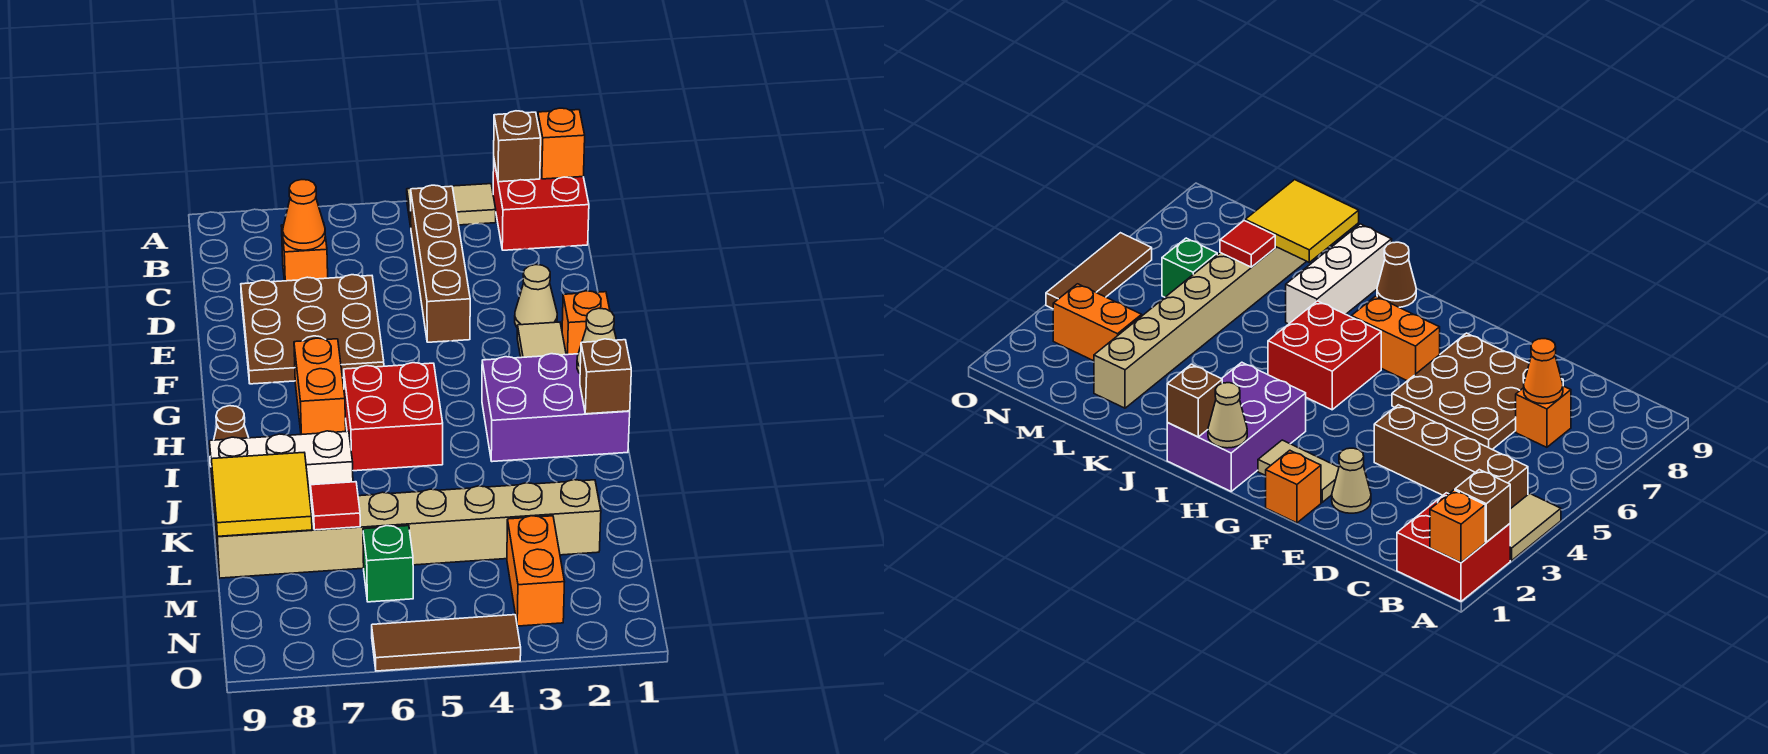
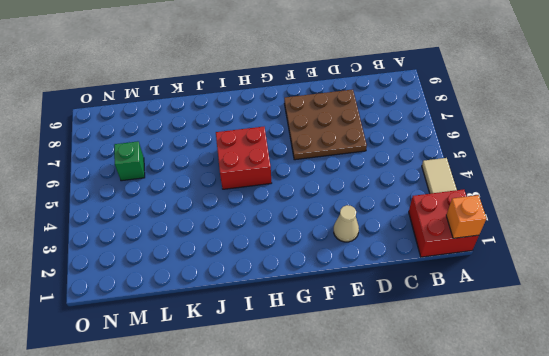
none -> brown 1x4 brick [411,185,470,342]
none -> orange 1x1 brick [281,225,328,281]
none -> orange 1x1 brick [562,291,610,355]

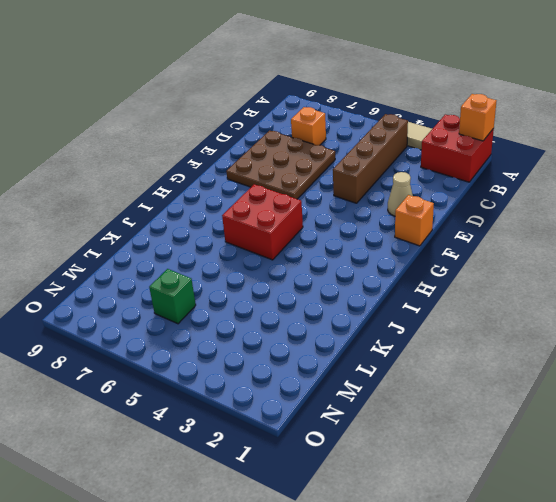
none -> tan 1x2 tile [517,322,566,358]
none -> orange 1x2 brick [294,338,346,434]
none -> purple 2x3 brick [482,354,630,462]

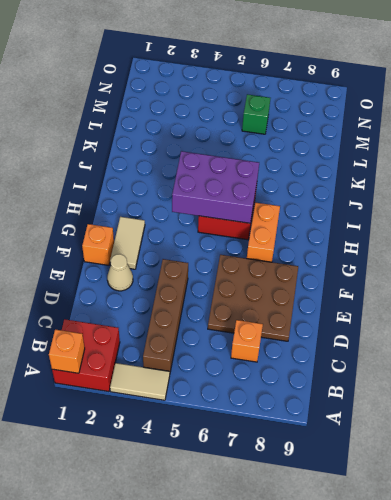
purple 2x3 brick [172,151,259,223] -> purple 2x3 brick moved to [482,354,630,462]
none -> brown 1x1 cone [210,406,249,466]
none -> white 1x3 brick [210,431,353,512]
none -> tan 1x8 brick [215,480,601,578]

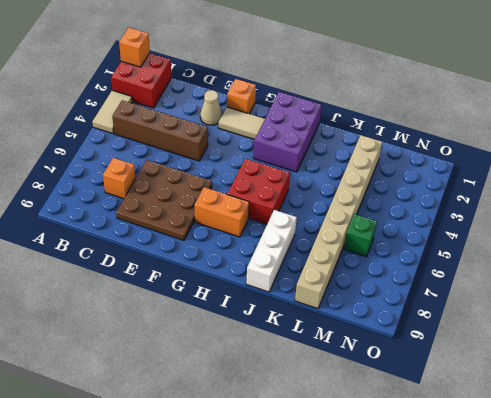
none -> brown 1x1 cone [210,406,249,466]
none -> orange 1x2 brick [507,516,564,626]
none -> brown 1x3 tile [372,615,521,671]

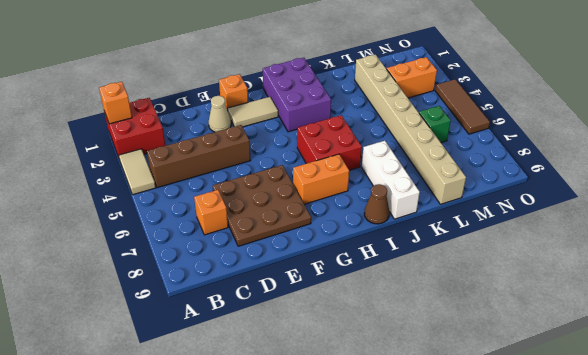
none -> brown 1x1 brick [494,111,541,182]
none -> orange 1x1 cone [283,180,325,250]
none -> tan 1x1 cone [577,308,616,373]

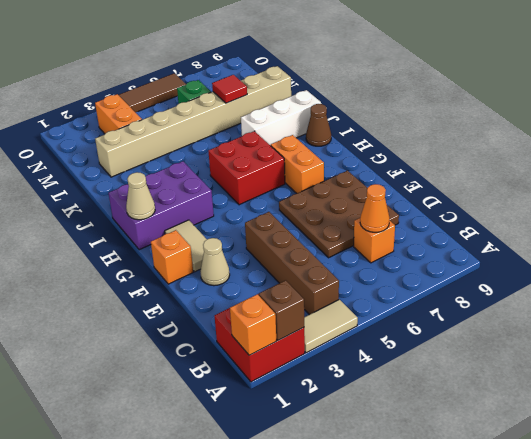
none -> brown 1x1 brick [580,339,631,414]
none -> yellow 2x2 tile [211,453,312,536]

